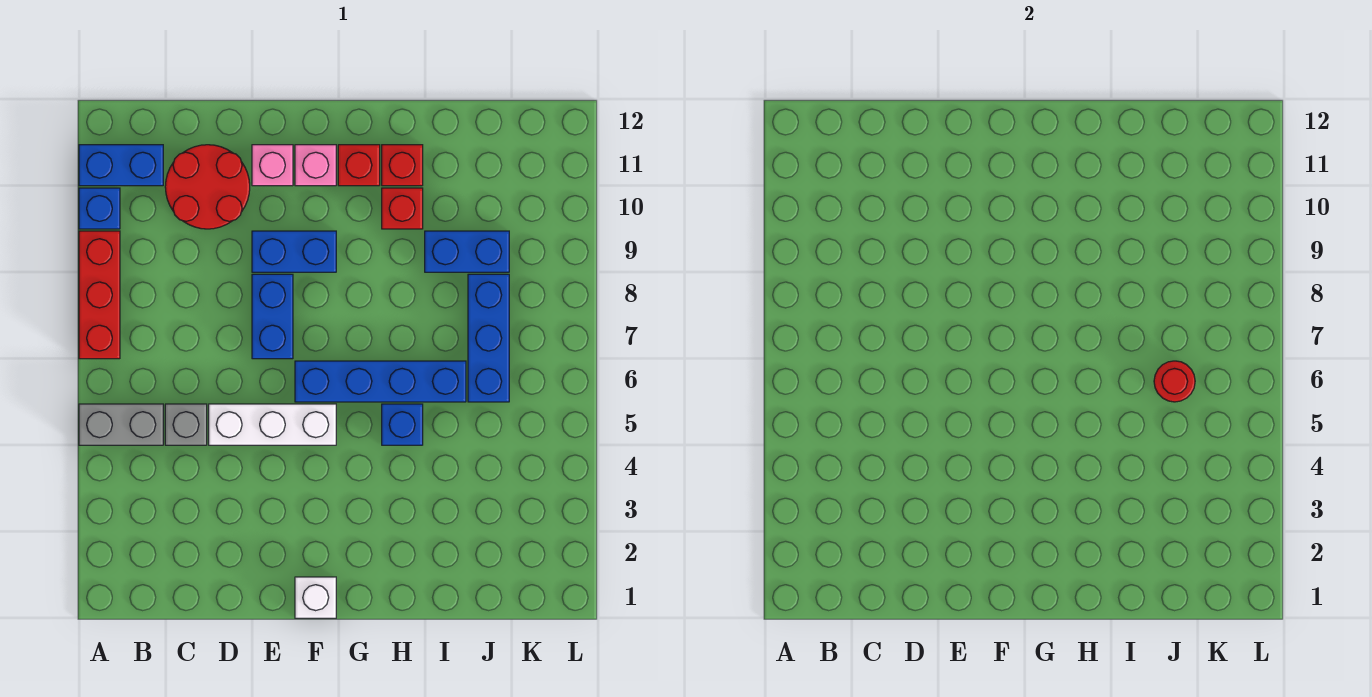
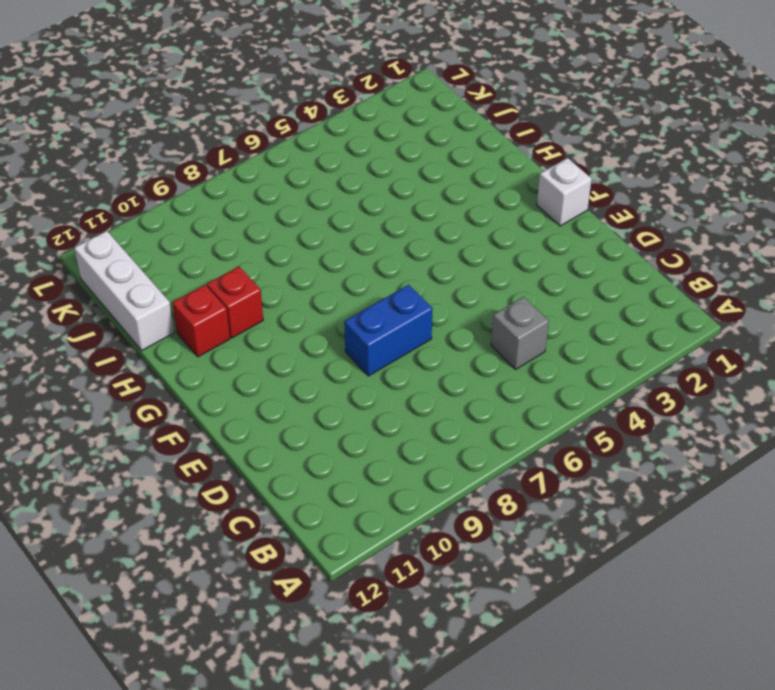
white 1x3 brick [74,231,174,350] -> white 1x3 brick moved to [209,404,336,445]
none -> grey 1x2 brick [79,404,163,445]
none -> red 1x3 brick [79,231,120,359]
none -> blue 1x1 brick [79,188,120,229]

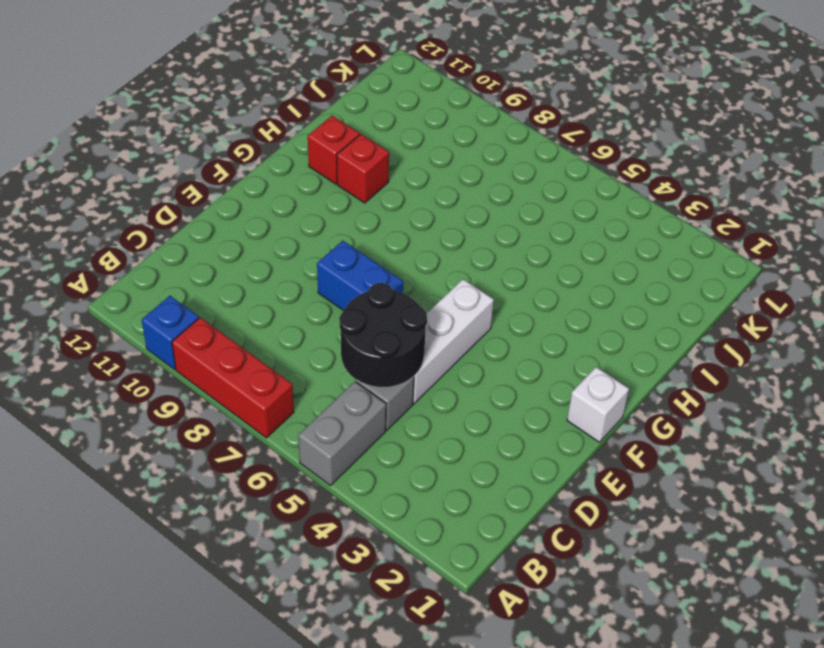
black 2x2 round brick [339,283,427,387] -> none
none -> blue 1x2 brick [79,145,163,186]
none -> red 2x2 round brick [165,145,250,229]
none -> blue 1x2 brick [252,231,336,272]

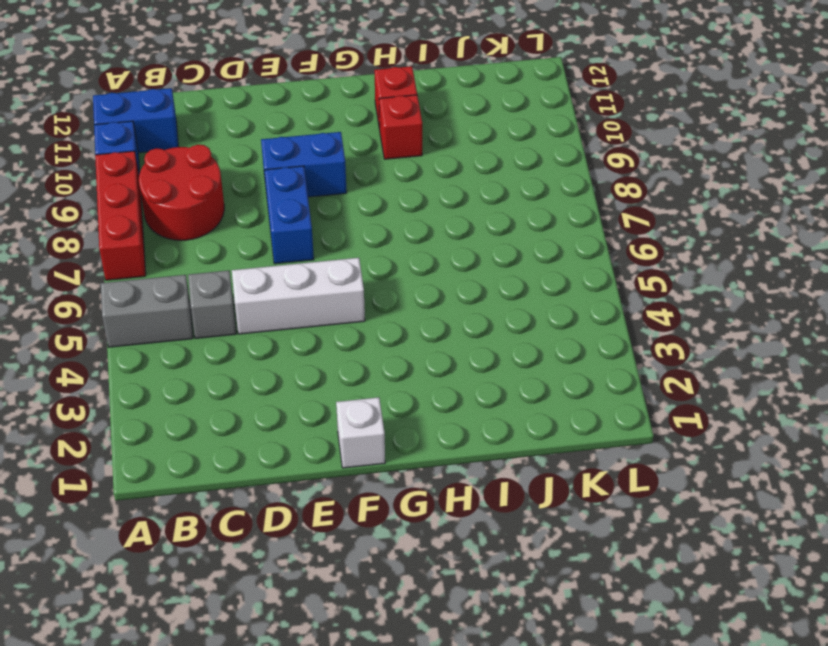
red 2x2 round brick [139,145,224,240] -> red 2x2 round brick moved to [165,145,250,229]
none -> pink 1x1 brick [252,145,293,186]
none -> blue 1x4 brick [295,361,466,402]
none -> pink 1x1 brick [295,145,336,186]

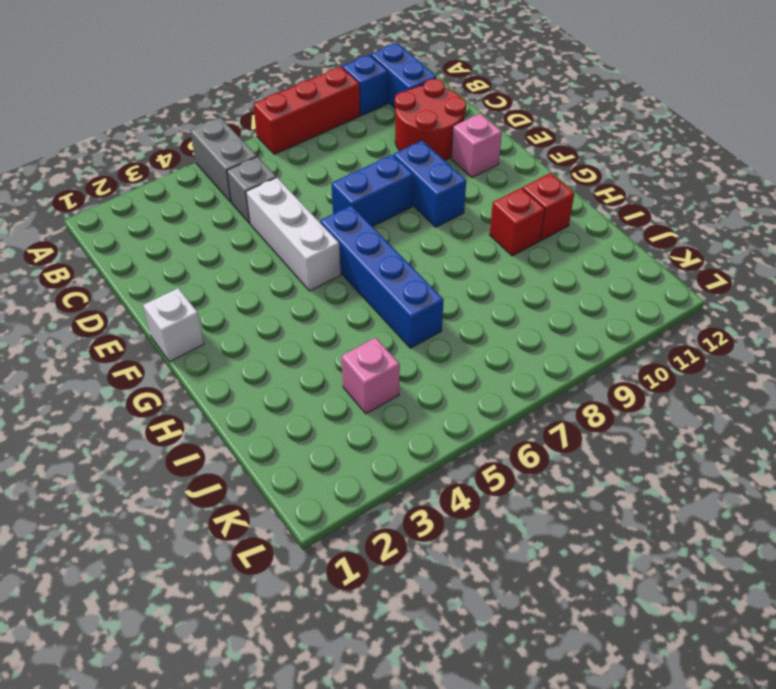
pink 1x1 brick [342,338,400,414] -> pink 1x1 brick moved to [295,145,336,186]
none -> red 1x1 brick [338,145,380,186]
none -> blue 1x1 brick [382,404,423,445]
none -> blue 1x2 brick [425,231,509,272]

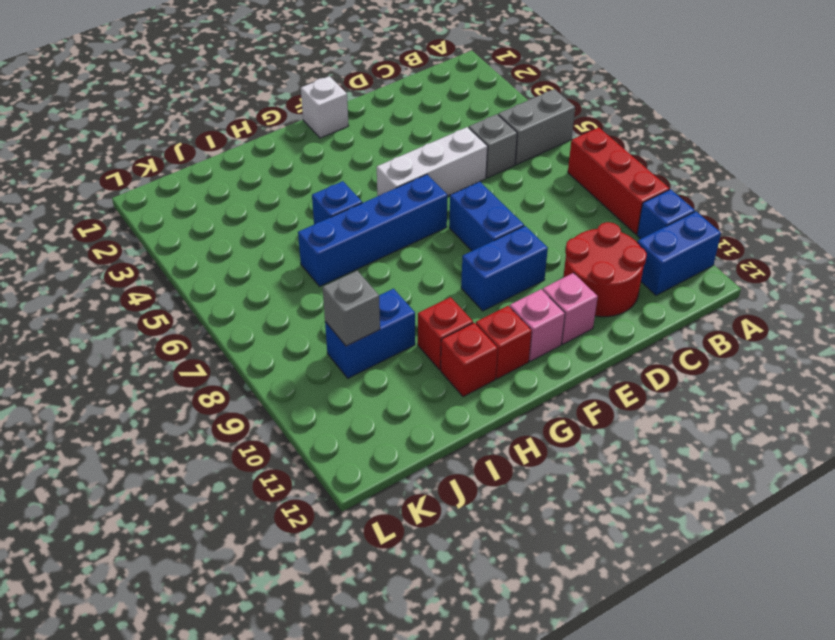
grey 1x1 brick [323,271,380,346] -> none
none -> blue 1x3 brick [468,274,509,402]
none -> red 1x1 round brick [1154,361,1195,402]

